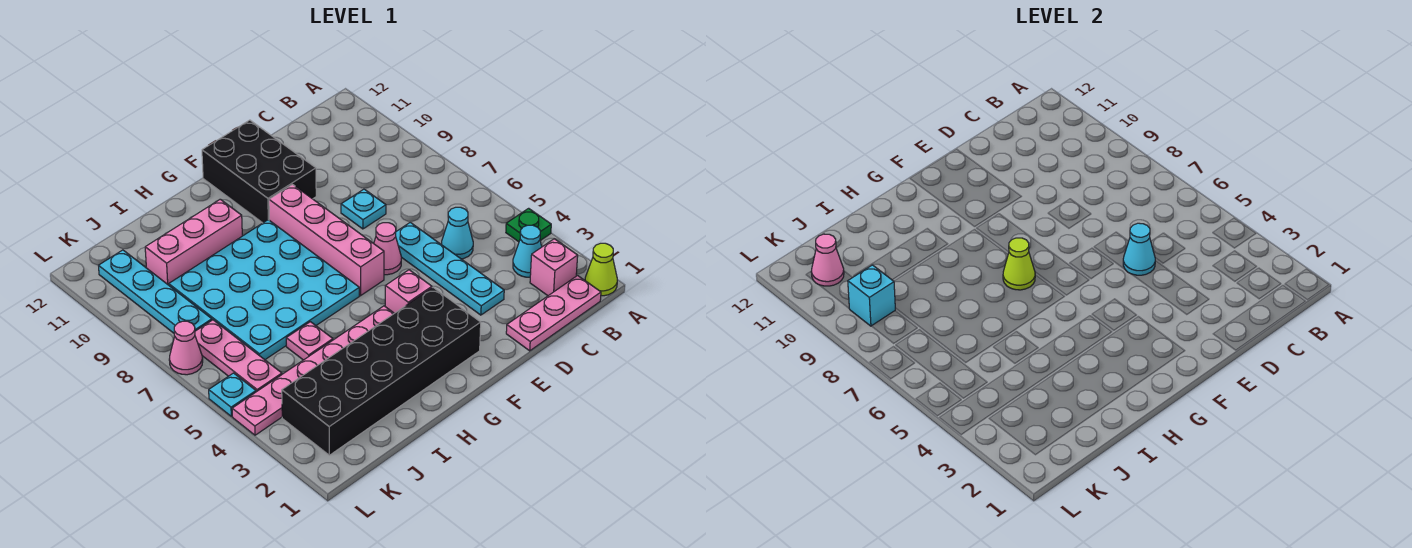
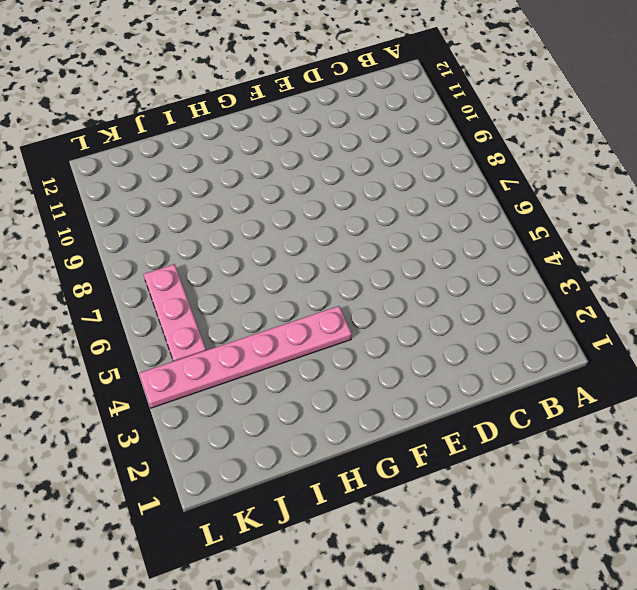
none -> lime 1x1 cone [585,243,617,296]
none -> green 1x1 plate [506,208,551,242]
none -> pink 1x3 plate [506,276,601,351]

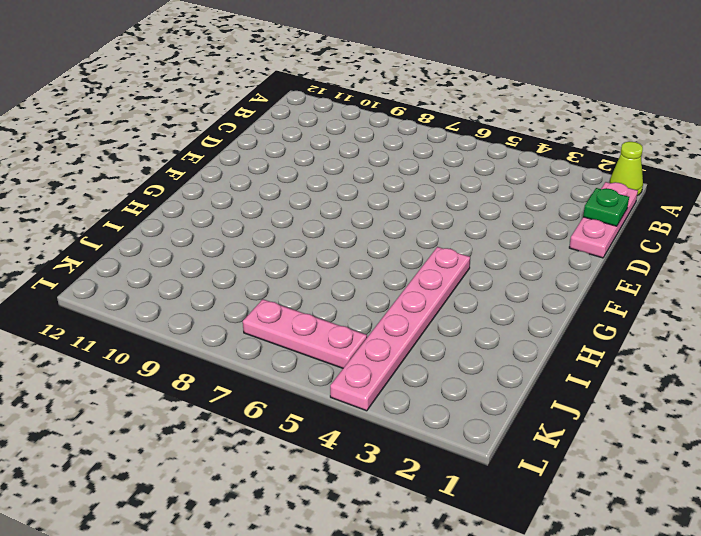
green 1x1 plate [583,188,629,226] -> green 1x1 plate moved to [506,208,551,242]
none -> pink 1x1 brick [530,239,578,296]
none -> cyan 1x1 cone [513,225,542,277]
none -> cyan 1x1 cone [442,207,473,259]

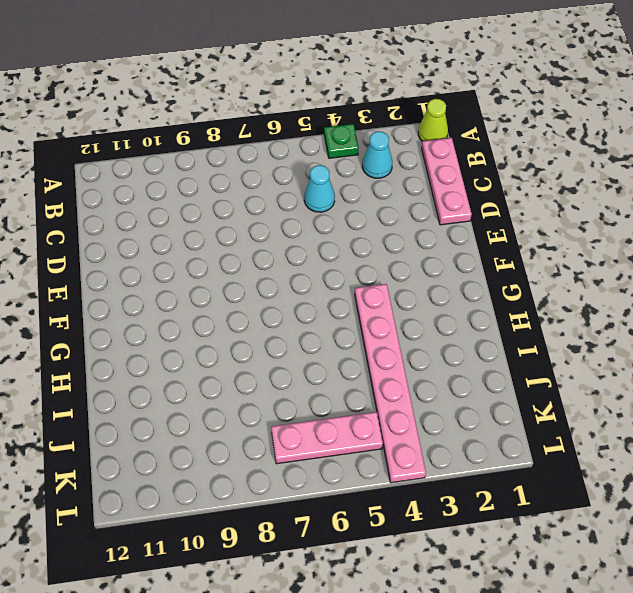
none -> pink 1x1 brick [530,239,578,296]
none -> cyan 1x4 plate [396,222,504,315]
none -> cyan 1x1 plate [341,189,386,229]

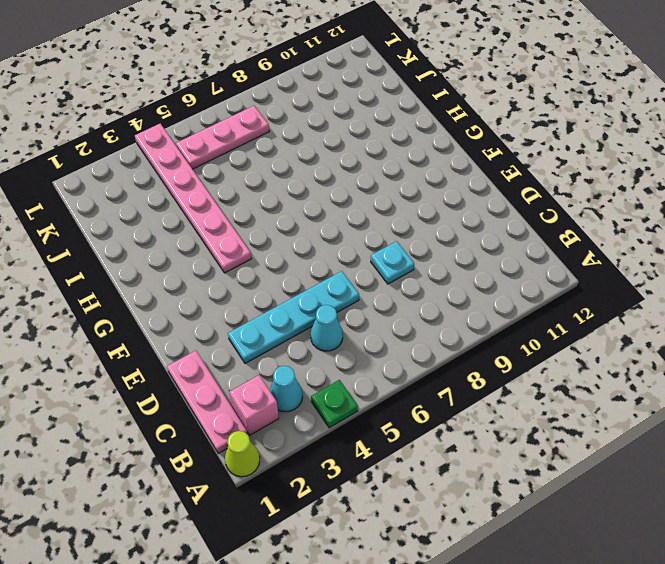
none -> pink 1x1 cone [374,223,402,275]
none -> black 2x3 brick [202,120,316,223]
none -> black 2x6 brick [282,287,481,455]

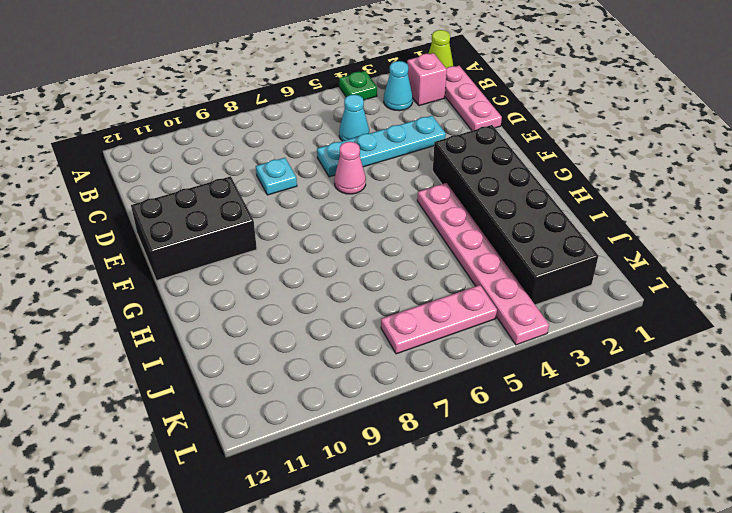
none -> pink 1x1 brick [385,270,432,313]
none -> pink 1x4 brick [269,185,384,296]
none -> cyan 4x4 plate [169,220,359,360]

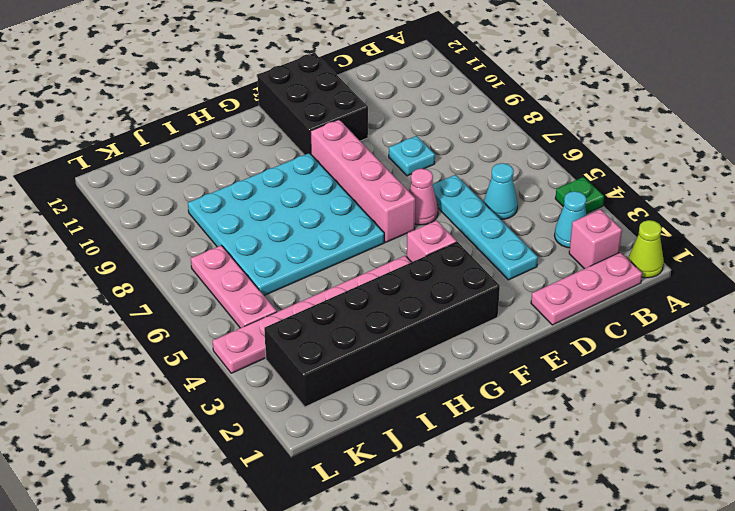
none -> pink 1x3 brick [145,199,242,285]
none -> pink 1x1 plate [286,322,333,360]
none -> cyan 1x4 plate [99,250,212,333]

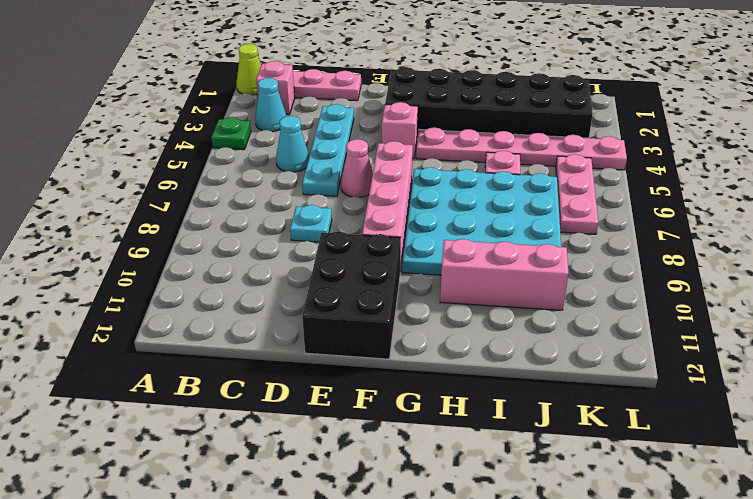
none -> cyan 1x4 plate [99,250,212,333]
none -> cyan 1x1 plate [209,373,256,416]
none -> pink 1x1 cone [169,321,203,375]

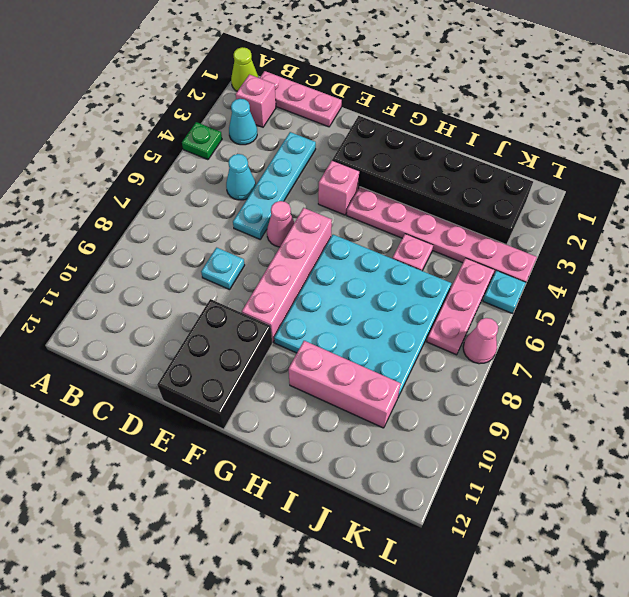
none -> cyan 1x4 plate [99,250,212,333]
none -> cyan 1x1 cone [1123,223,1155,275]
none -> lime 1x1 cone [1003,238,1035,290]

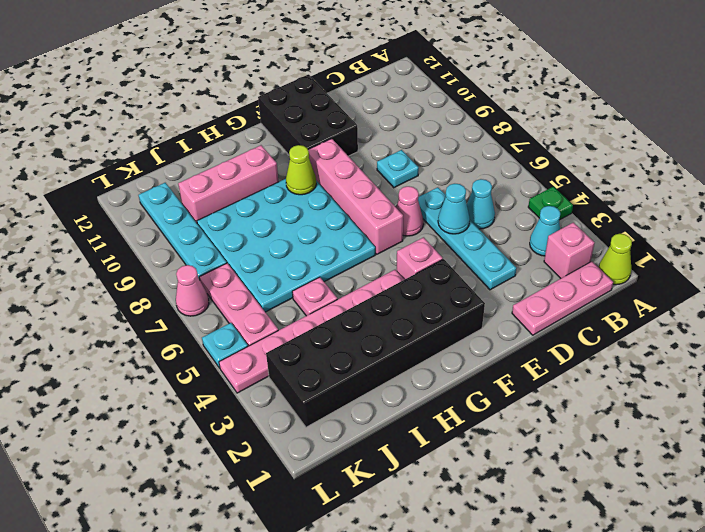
lime 1x1 cone [286,145,316,195] -> lime 1x1 cone moved to [1003,238,1035,290]
none -> cyan 1x1 brick [848,265,895,326]
none -> pink 1x1 cone [811,234,844,286]

